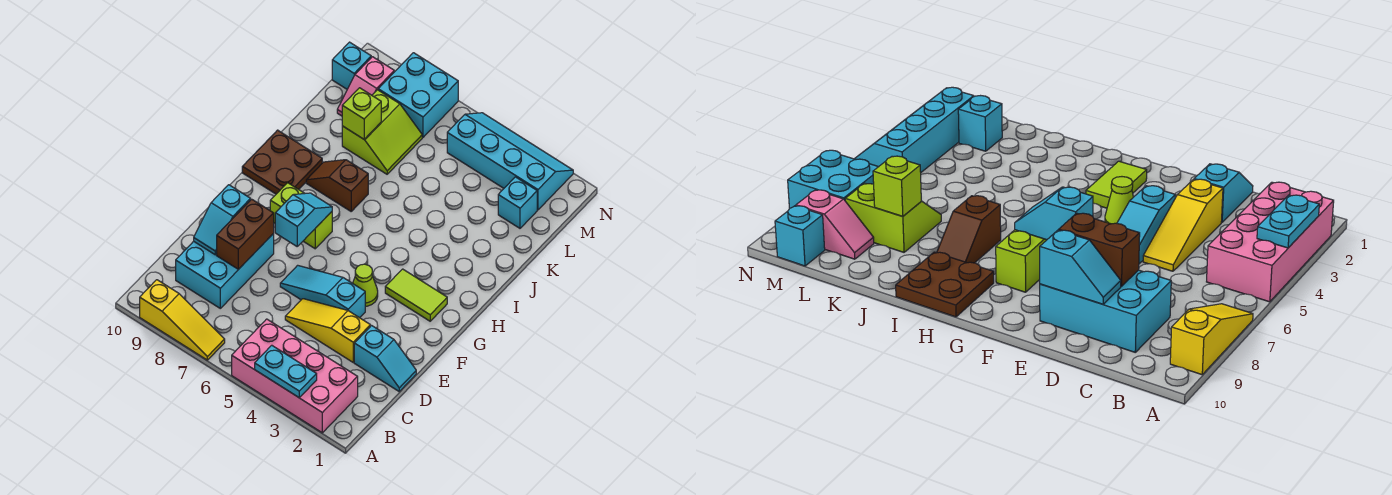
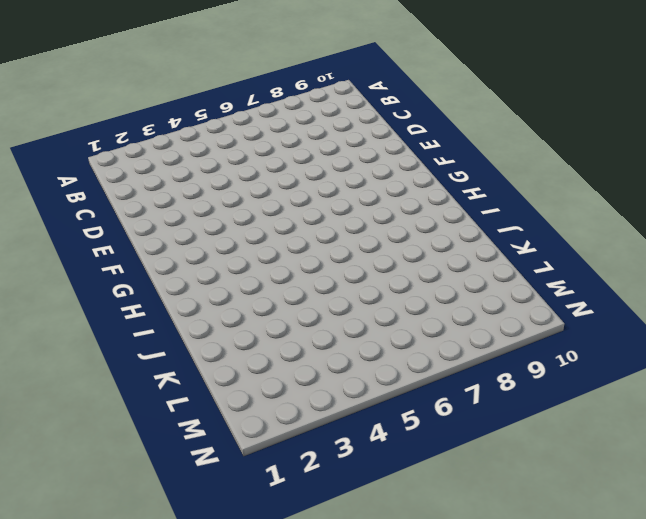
none -> pink 2x4 brick [232,319,358,433]
none -> yellow 1x3 slope [140,280,225,360]
none -> cyan 2x3 brick [176,234,274,308]

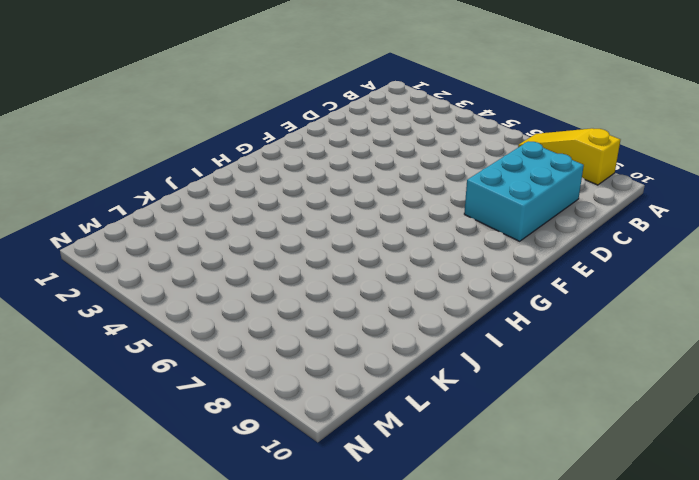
none -> pink 2x4 brick [232,319,358,433]
none -> cyan 1x2 slope [354,326,416,391]
none -> yellow 1x3 slope [285,299,370,362]

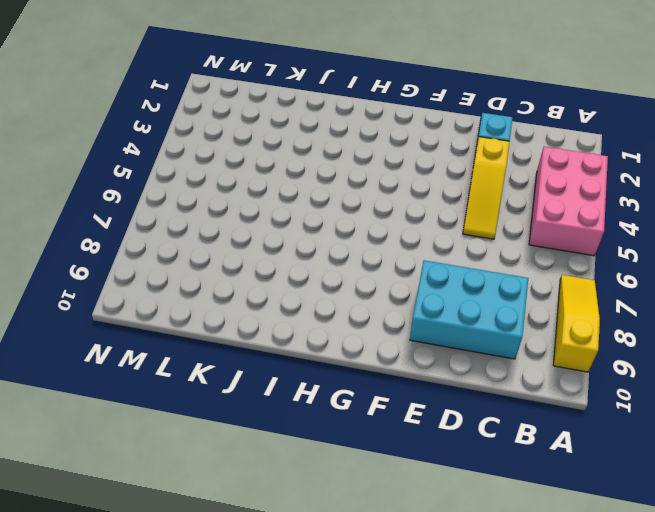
pink 2x3 brick [529,147,608,256] -> pink 2x4 brick [232,319,358,433]
none -> cyan 1x3 slope [280,265,365,318]
none -> lime 1x1 cone [353,264,378,306]
none -> lime 1x2 tile [385,269,447,321]

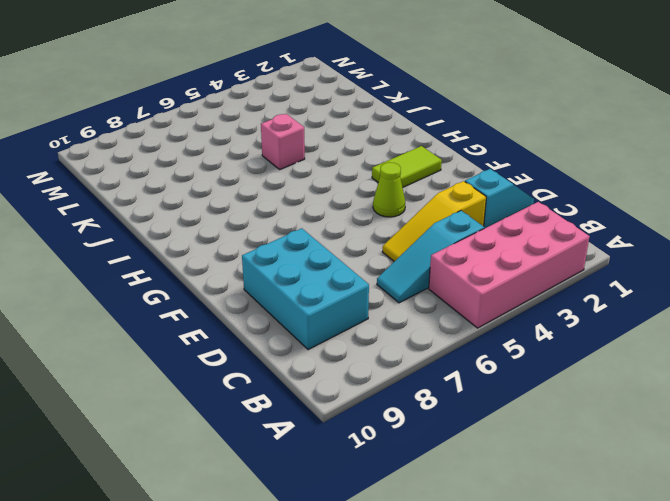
cyan 1x3 slope [377,211,484,303] -> cyan 1x3 slope moved to [280,265,365,318]
pink 1x1 brick [261,114,305,169] -> none
none -> yellow 1x3 slope [140,280,225,360]
none -> lime 1x2 brick [270,183,332,249]
none -> brown 2x2 plate [242,130,322,194]

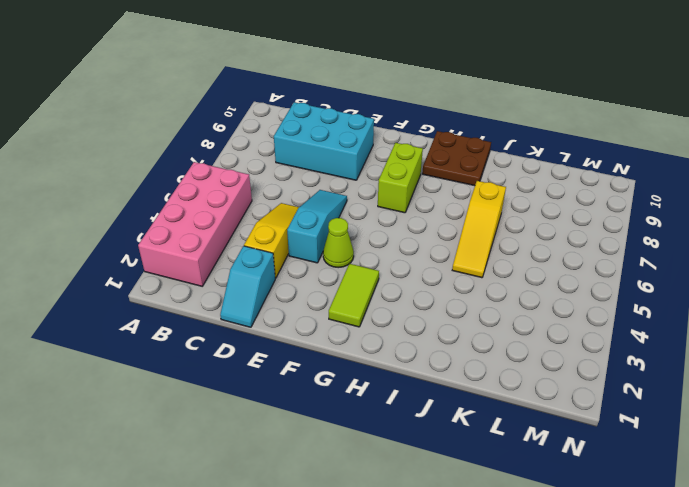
yellow 1x3 slope [452,181,506,278] -> yellow 1x3 slope moved to [140,280,225,360]
none -> brown 1x2 slope [306,160,368,211]
none -> lime 2x2 slope [342,90,422,174]
none -> cyan 1x1 brick [498,177,537,228]

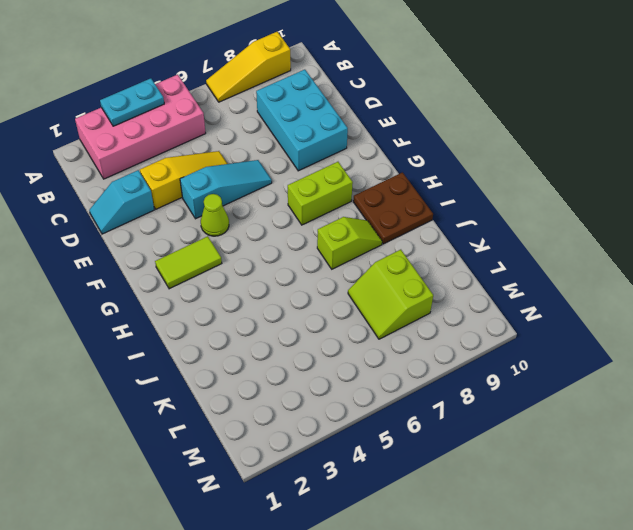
lime 1x2 slope [317,217,382,269] -> brown 1x2 slope [306,160,368,211]
none -> cyan 1x1 brick [498,177,537,228]
none -> pink 1x2 slope [337,57,394,116]
none -> cyan 2x4 slope [447,113,573,210]

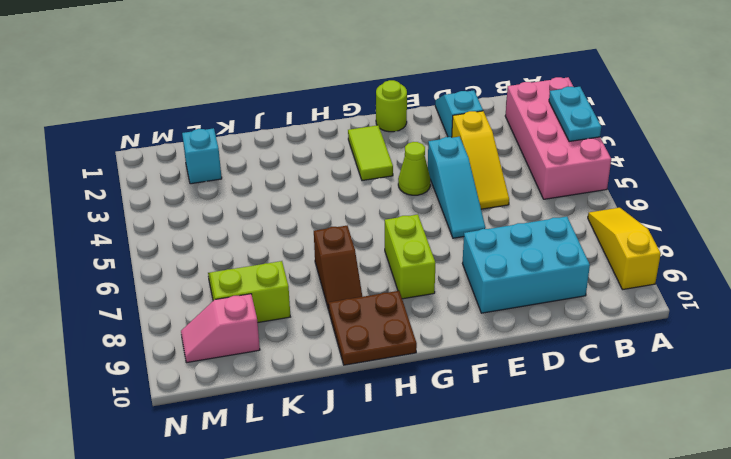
lime 1x1 round brick [376,80,407,132] -> none
pink 1x2 slope [181,294,260,363] -> pink 1x2 slope turned to [337,57,394,116]
none -> cyan 2x4 slope [447,113,573,210]
none -> cyan 2x2 brick [378,53,458,137]
none -> cyan 1x1 brick [332,42,371,89]

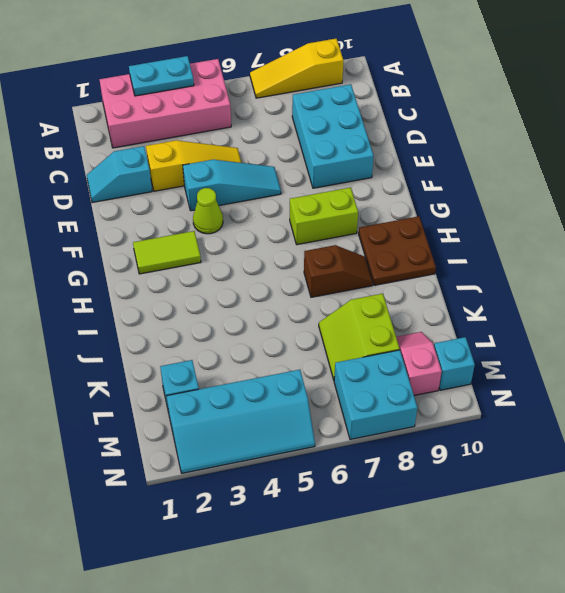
none -> brown 1x2 brick [217,199,274,269]
none -> cyan 1x2 slope [194,185,251,255]
none -> cyan 1x2 slope [275,193,332,246]

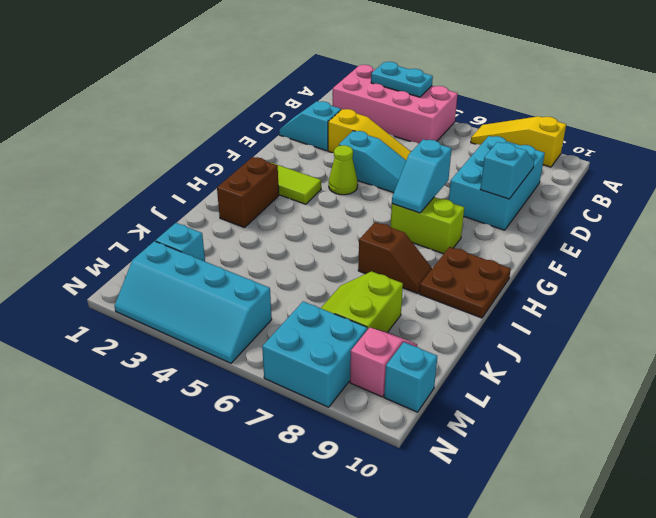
brown 1x2 brick [217,157,279,228] -> brown 1x2 brick moved to [217,199,274,269]
none -> lime 1x1 brick [342,88,381,139]

